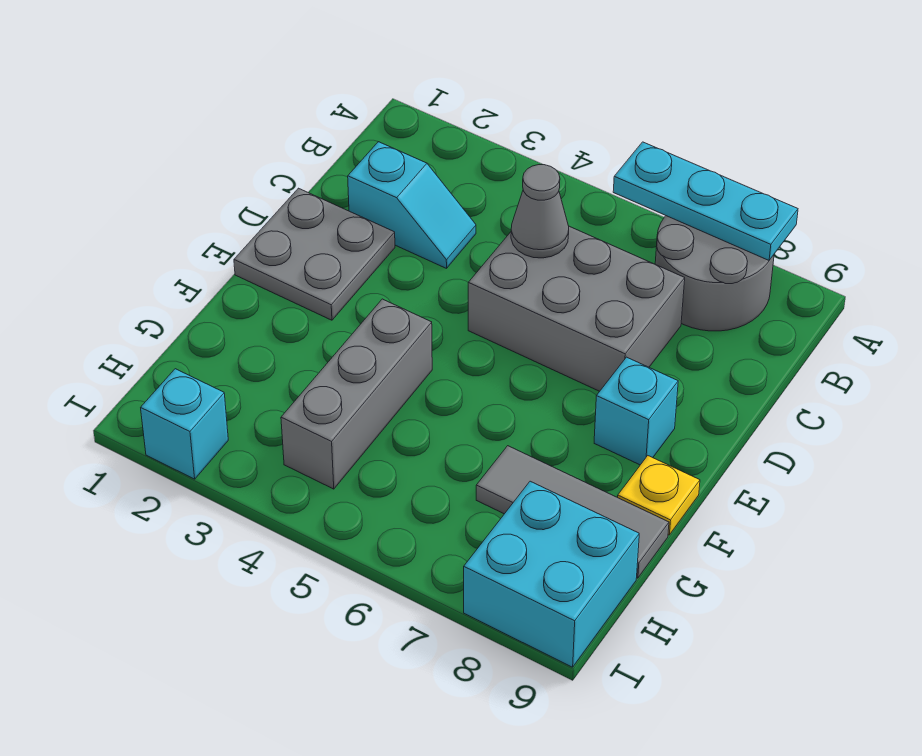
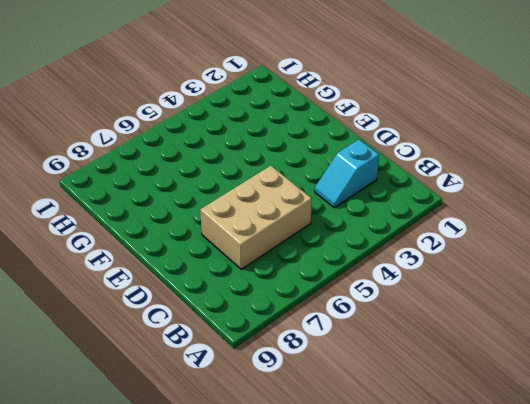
tan 2x3 brick [200,166,312,269] -> grey 2x3 brick [468,226,685,391]
none -> grey 2x2 round brick [655,216,774,331]
none -> grey 2x2 plate [234,188,395,320]
none -> cyan 1x1 brick [594,357,678,465]

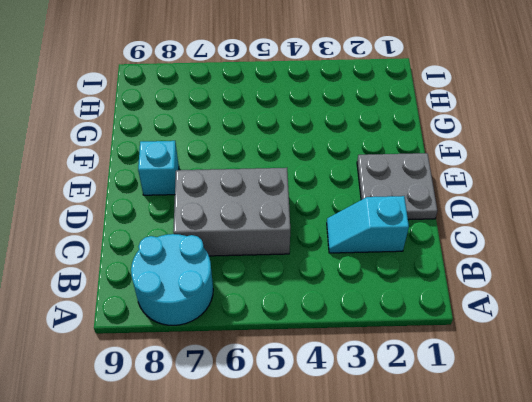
cyan 2x2 round brick [131,234,213,325] -> grey 2x2 round brick [655,216,774,331]
none -> grey 1x3 brick [281,299,432,489]
none -> yellow 1x1 plate [618,456,700,535]
none -> grey 1x3 tile [476,446,669,578]

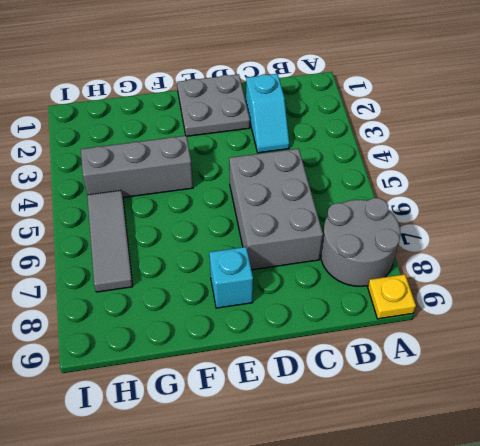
yellow 1x1 plate [368,274,416,319] -> yellow 1x1 plate moved to [618,456,700,535]
grey 1x3 tile [87,191,133,292] -> grey 1x3 tile moved to [476,446,669,578]
none -> cyan 2x2 brick [464,481,639,667]
none -> cyan 1x1 brick [141,369,228,479]
none -> cyan 1x3 plate [613,142,798,260]

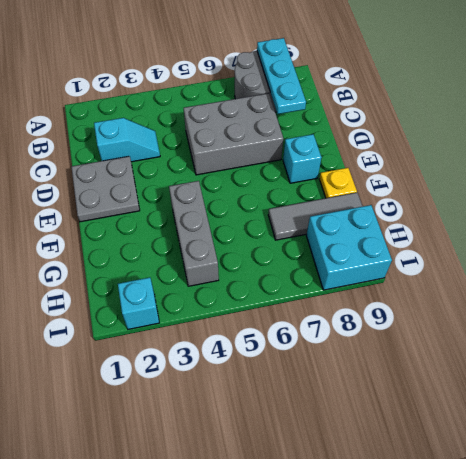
cyan 1x3 plate [257,38,306,114] -> cyan 1x3 plate turned to [613,142,798,260]
none -> grey 1x1 cone [511,165,569,258]

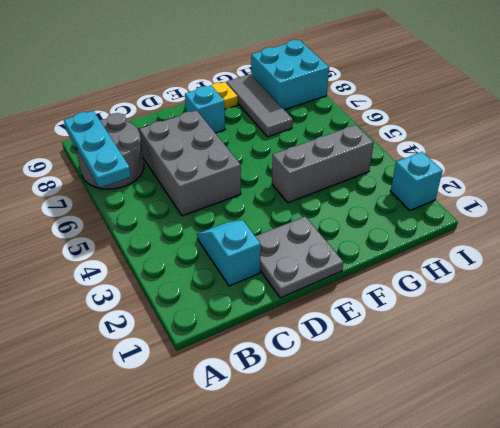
none -> grey 1x1 cone [511,165,569,258]

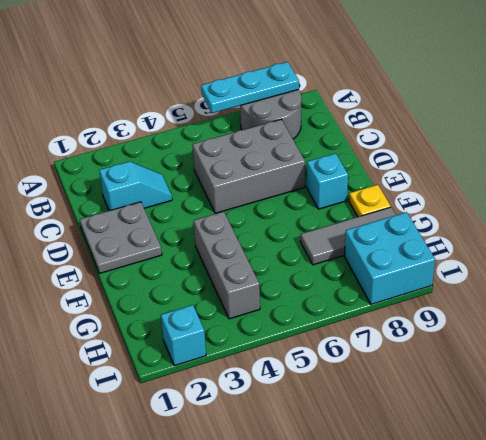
none -> grey 1x1 cone [511,165,569,258]

